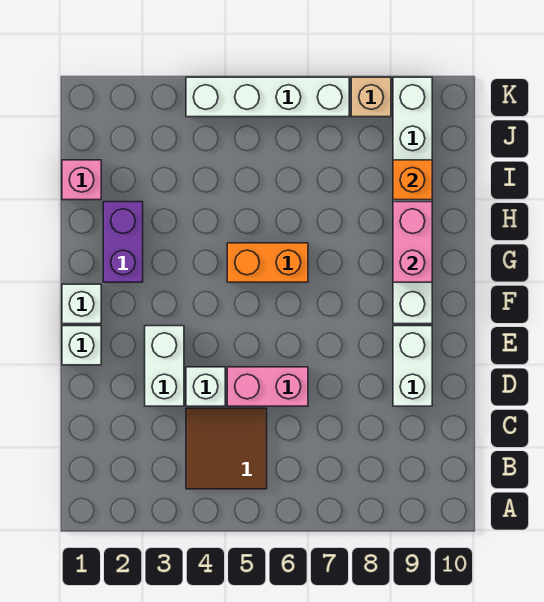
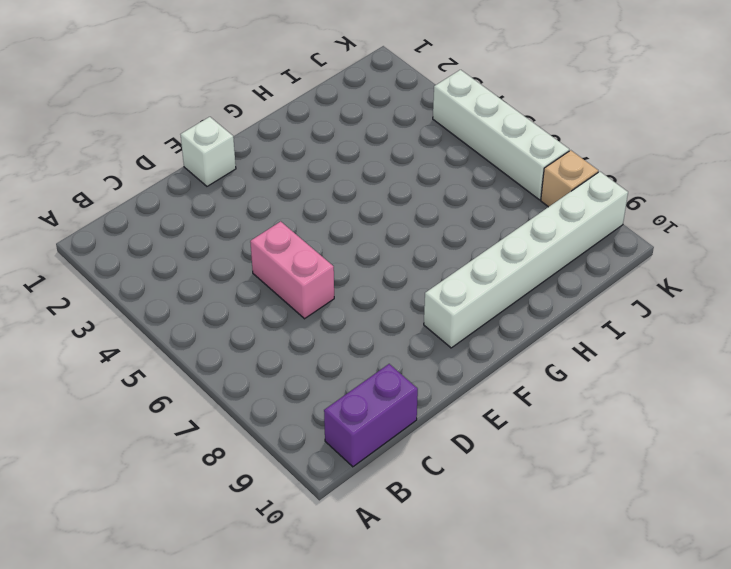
purple 1x2 brick [324,364,418,467] -> purple 1x2 brick moved to [103,202,143,282]
none -> brown 2x2 tile [186,408,267,489]
none -> white 1x2 brick [145,326,184,406]
none -> white 1x1 brick [186,367,225,406]

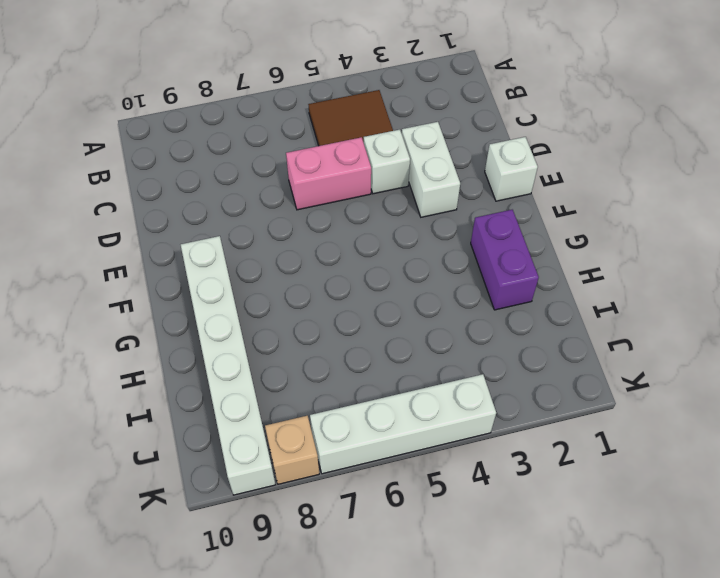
none -> white 1x2 brick [393,326,432,406]
none -> white 1x1 brick [62,284,101,324]
none -> orange 1x2 brick [227,243,308,282]

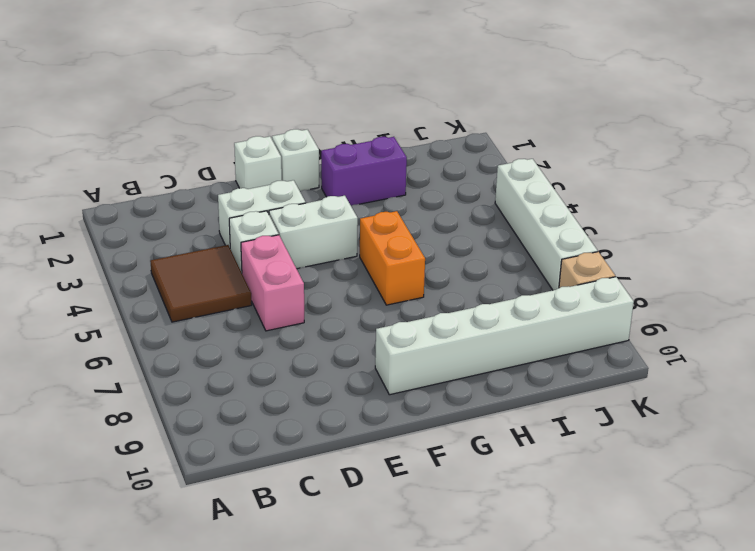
white 1x2 brick [269,196,358,269] -> white 1x2 brick moved to [393,326,432,406]
none -> pink 1x1 brick [62,160,101,200]
none -> pink 1x2 brick [393,202,432,282]
none -> orange 1x1 brick [393,160,432,200]

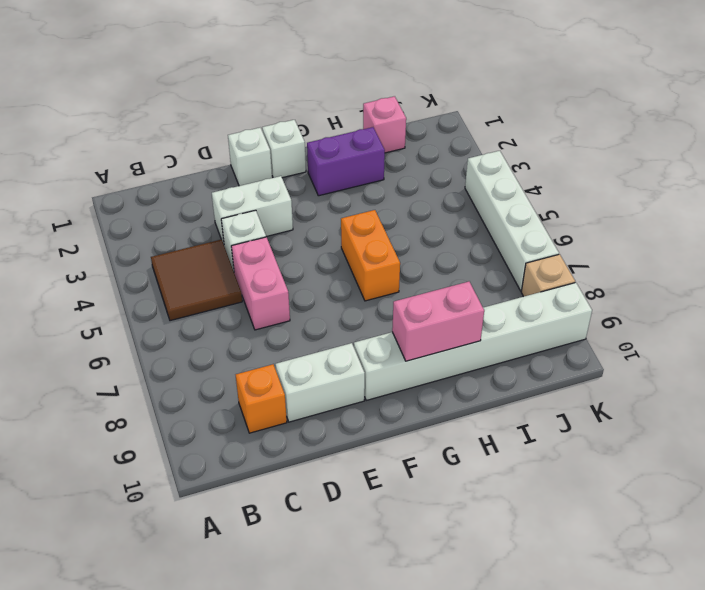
orange 1x1 brick [236,364,287,433] -> orange 1x1 brick moved to [393,160,432,200]

